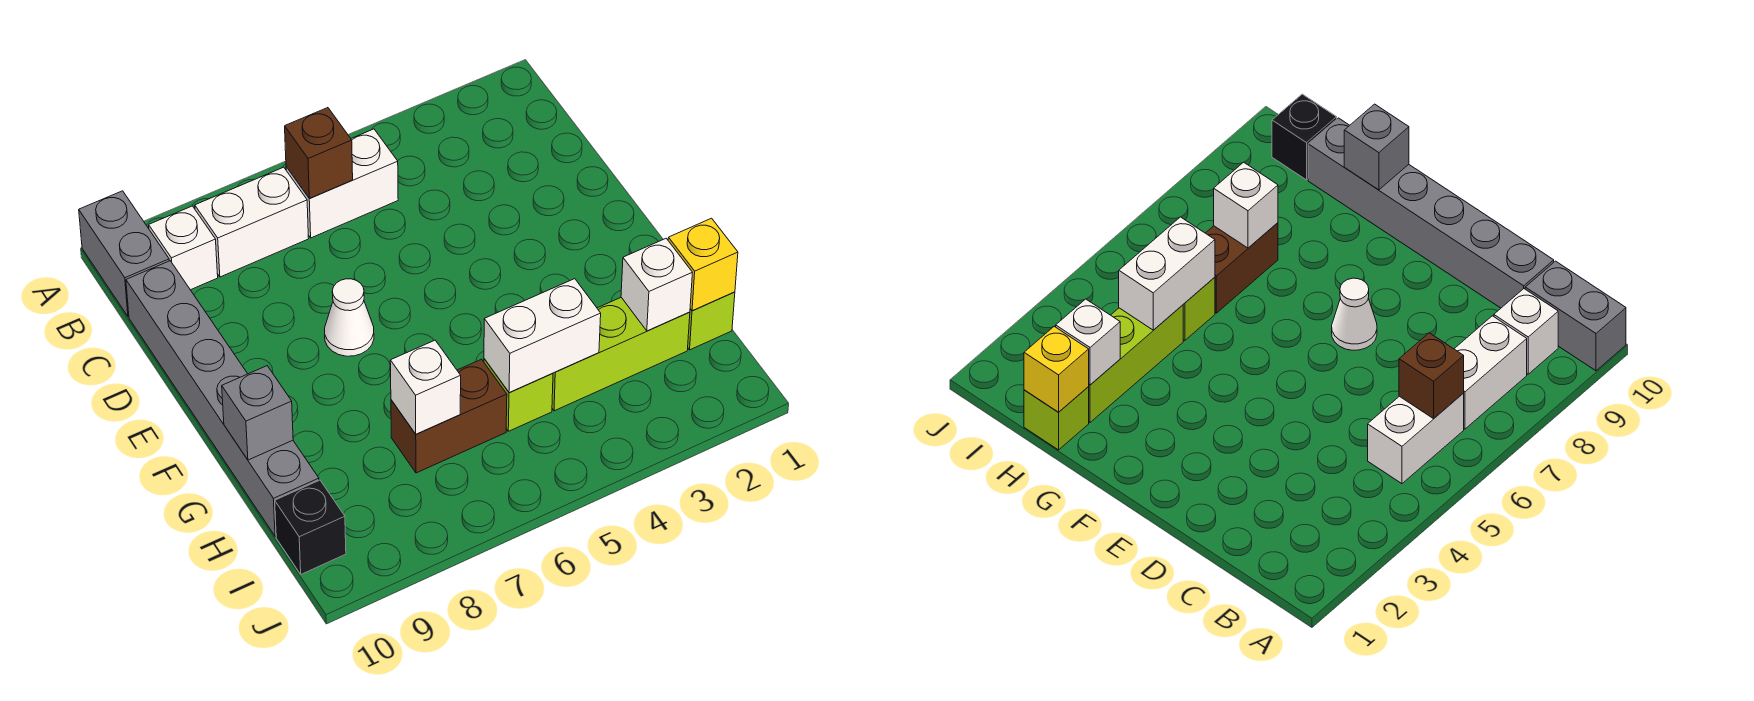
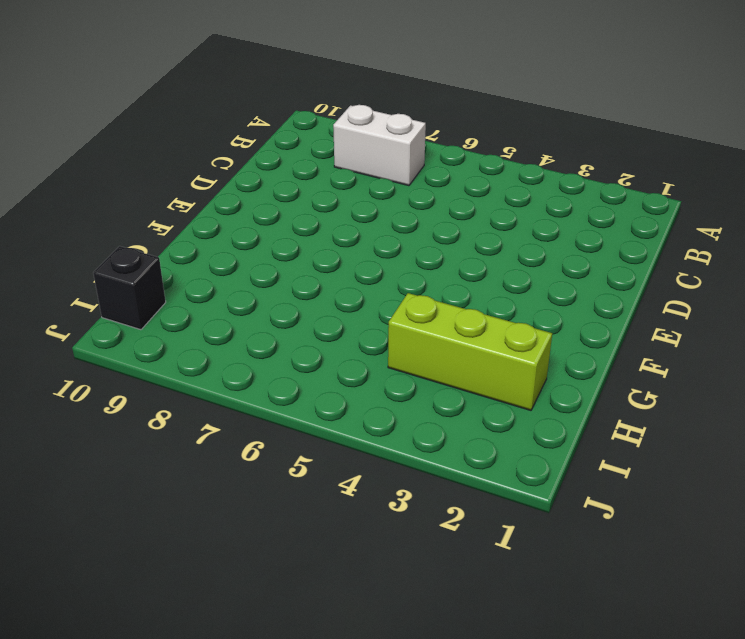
none -> grey 1x2 brick [79,191,169,317]
none -> white 1x2 brick [286,129,398,238]
none -> white 1x1 brick [149,206,218,290]

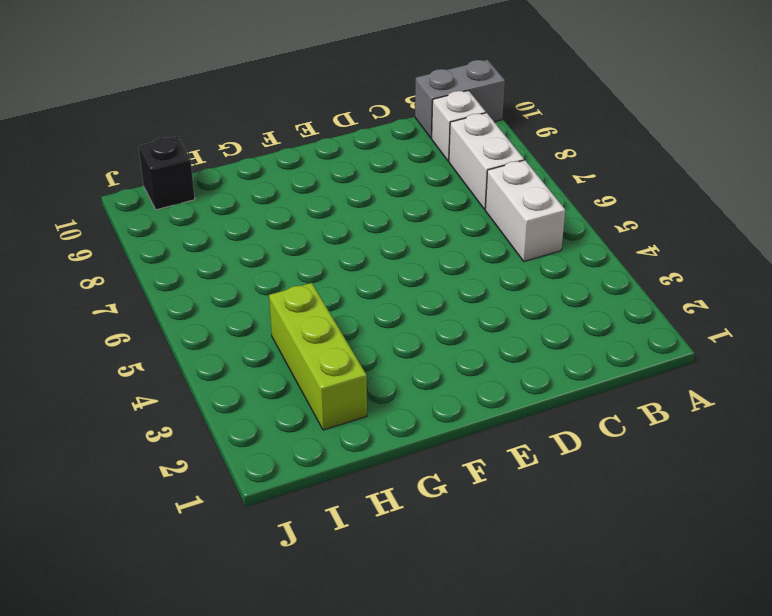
none -> grey 1x6 brick [126,261,319,536]
none -> white 1x1 cone [325,279,374,356]
none -> lime 1x1 brick [688,292,735,350]

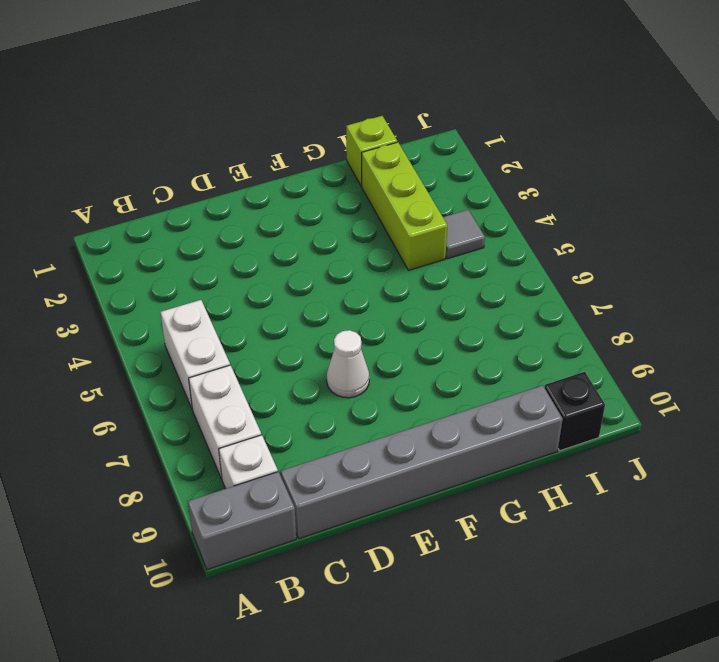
grey 1x1 tile [443,210,485,259] -> none
none -> lime 1x1 brick [484,359,553,431]
none -> brown 1x2 brick [391,359,507,473]
none -> brown 1x1 brick [285,108,353,199]

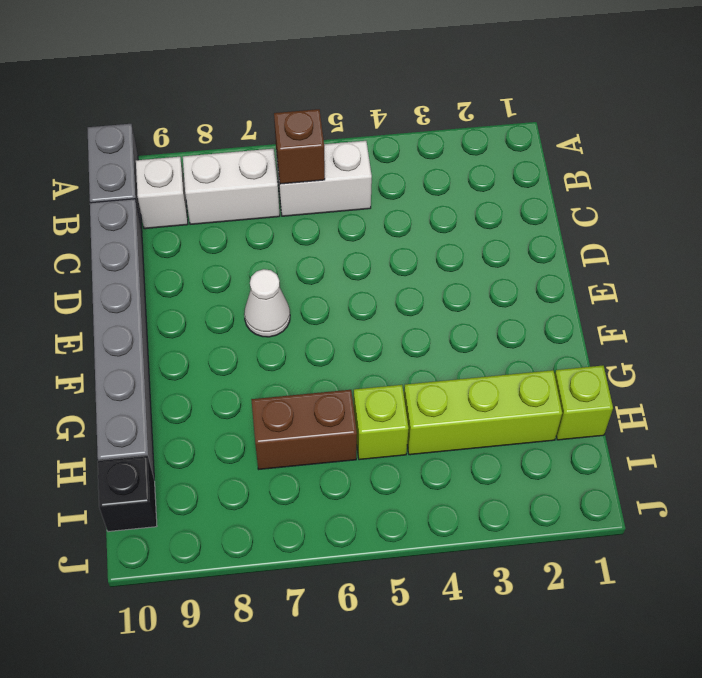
none -> grey 1x1 brick [222,366,293,460]
none -> yellow 1x1 brick [668,218,738,311]
none -> white 1x1 brick [621,238,692,331]

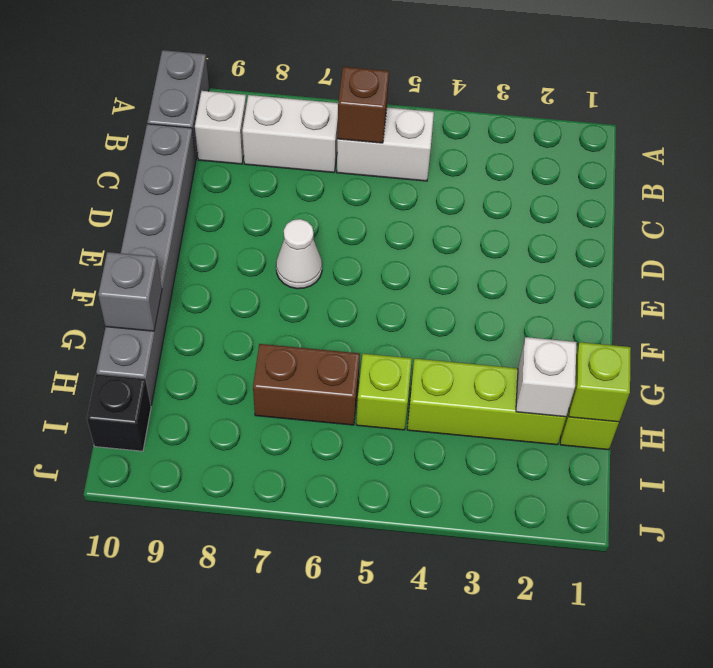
lime 1x1 brick [569,342,631,422] -> yellow 1x1 brick [668,218,738,311]
none -> white 1x2 brick [484,279,601,393]
none -> white 1x1 brick [390,340,461,434]

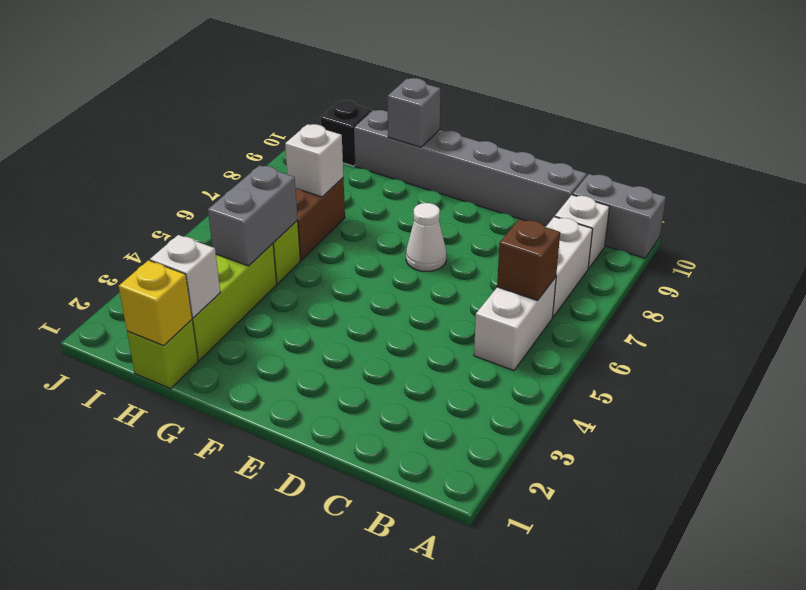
grey 1x2 brick [208,165,298,266] -> white 1x2 brick [484,279,601,393]

